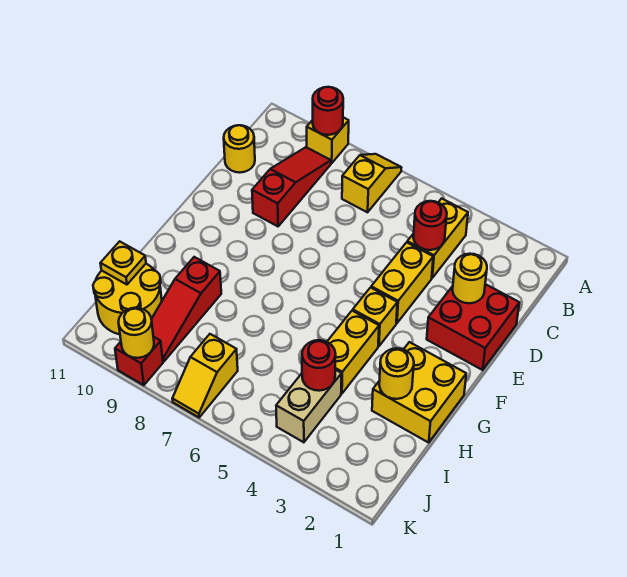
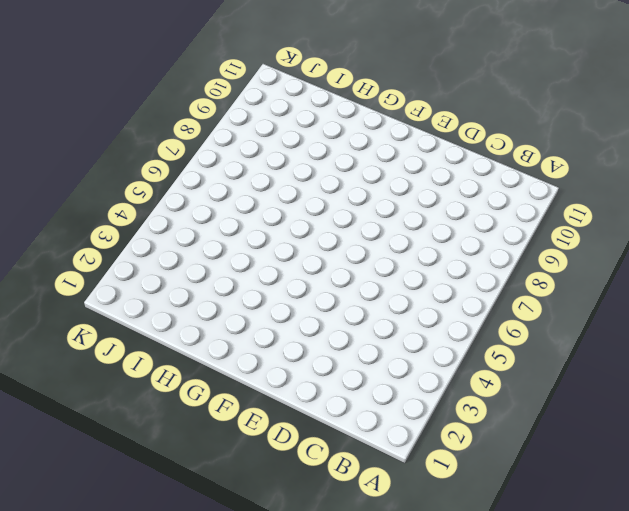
none -> yellow 1x2 slope [342,154,401,212]
none -> yellow 1x1 brick [307,117,349,163]
none -> yellow 1x2 brick [407,198,468,278]

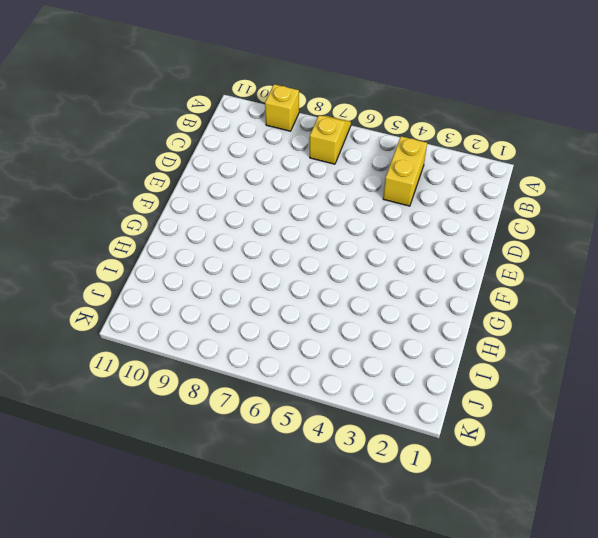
none -> red 1x3 slope [252,147,331,226]
none -> yellow 1x1 round brick [224,125,255,173]
none -> red 2x2 brick [427,284,519,370]

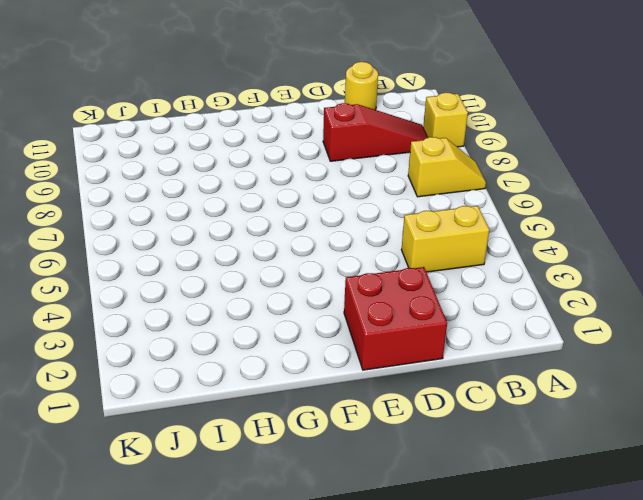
none -> yellow 1x2 brick [371,242,433,323]
none -> yellow 1x1 brick [353,288,397,346]
none -> yellow 2x2 brick [372,342,466,442]

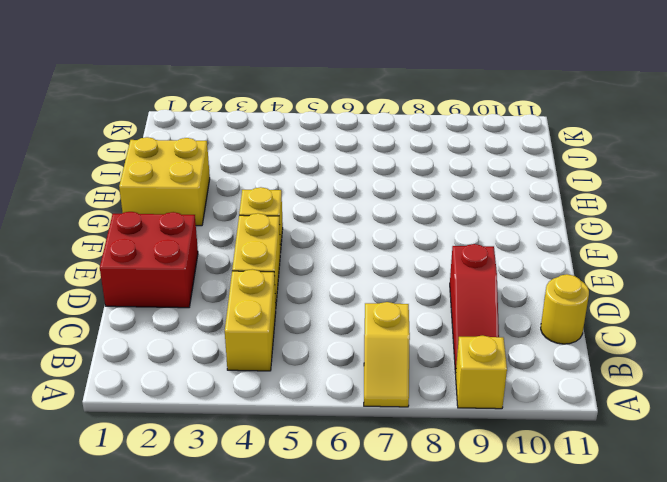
none -> yellow 1x2 brick [327,311,379,394]
none -> red 1x3 slope [151,257,221,362]
none -> tan 1x2 brick [276,370,342,442]

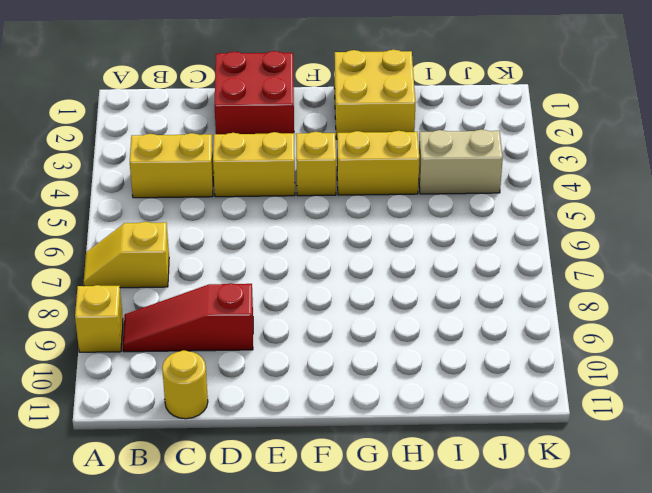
none -> red 1x3 slope [151,257,221,362]
none -> yellow 2x2 round brick [93,264,162,335]
none -> yellow 1x2 slope [172,334,238,417]

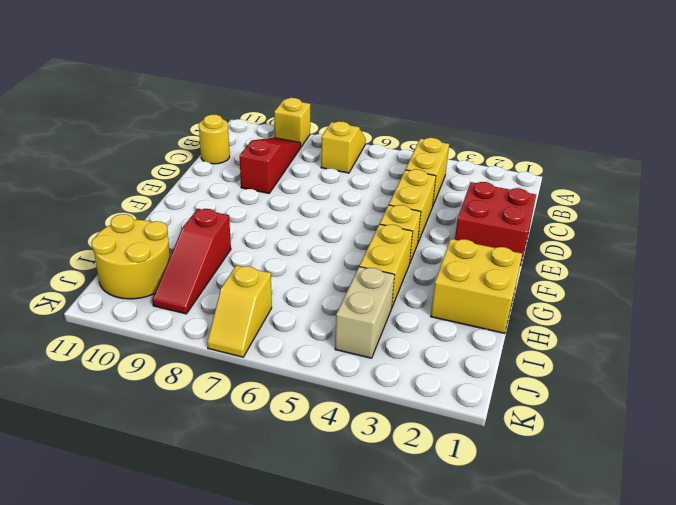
none -> red 1x1 brick [115,337,163,385]
none -> red 1x1 round brick [313,87,343,135]
none -> red 1x1 round brick [413,201,447,250]

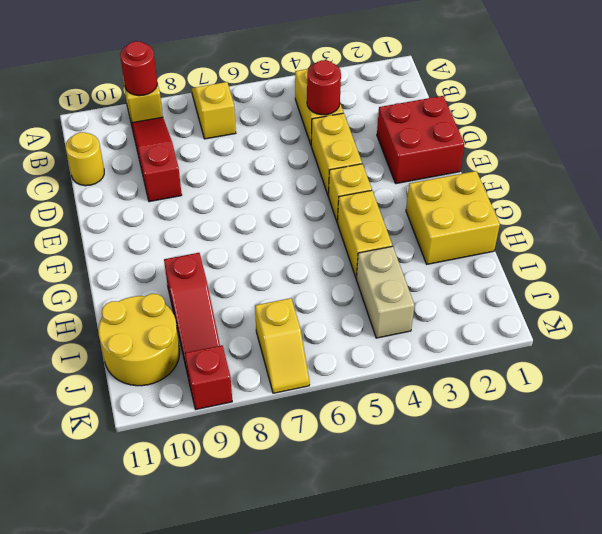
none -> yellow 1x1 round brick [452,254,487,303]
none -> yellow 1x1 round brick [379,348,414,399]
none -> red 1x1 round brick [302,340,336,391]

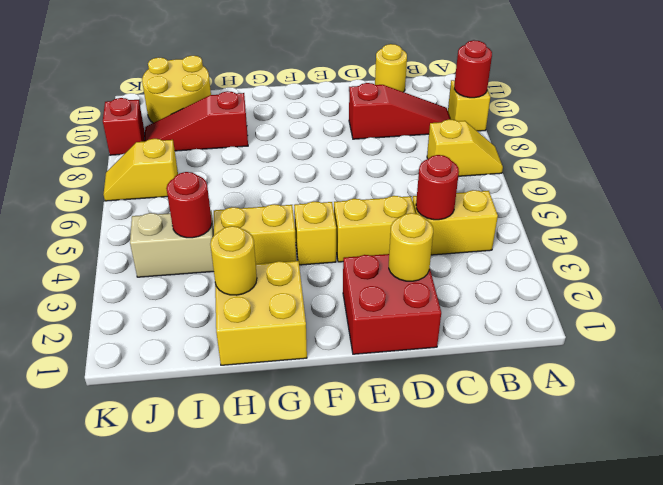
none -> yellow 1x1 plate [100,241,146,285]
none -> yellow 1x1 round brick [118,308,154,358]

